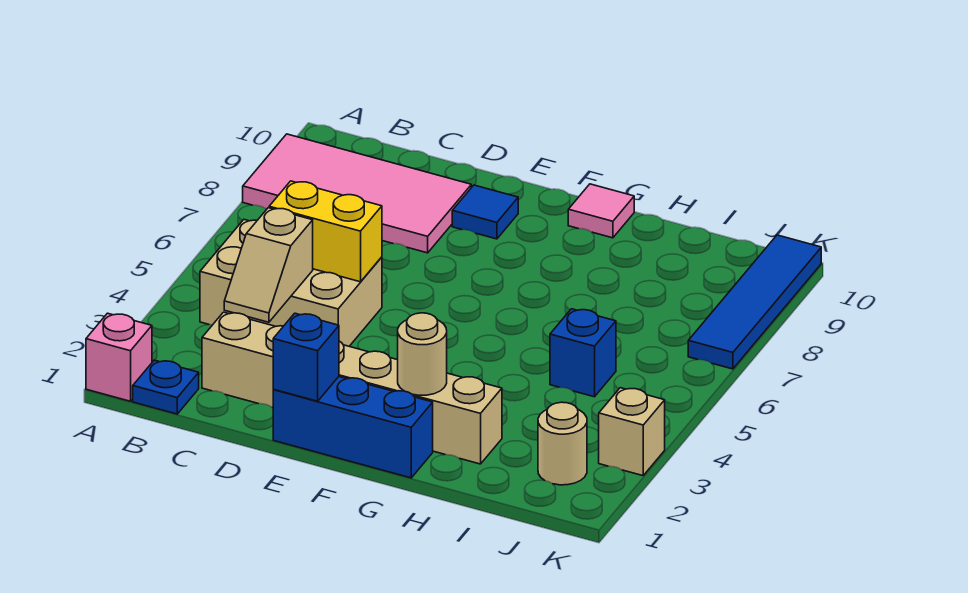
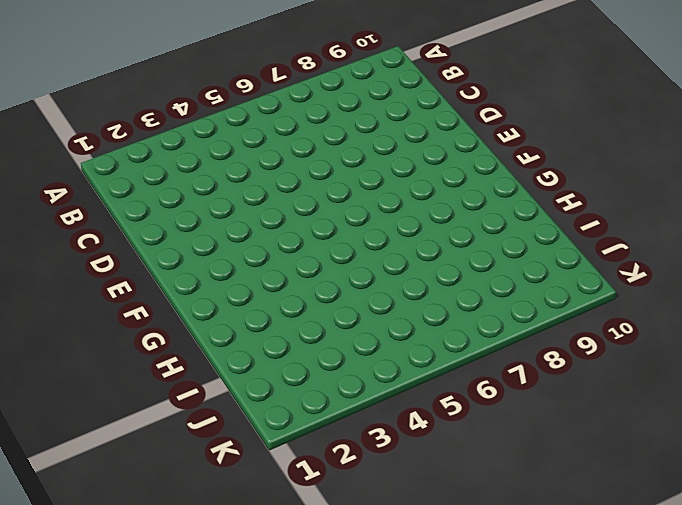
none -> pink 1x1 brick [86,313,152,401]
none -> pink 2x4 tile [243,134,471,253]
none -> blue 1x1 plate [133,360,199,414]

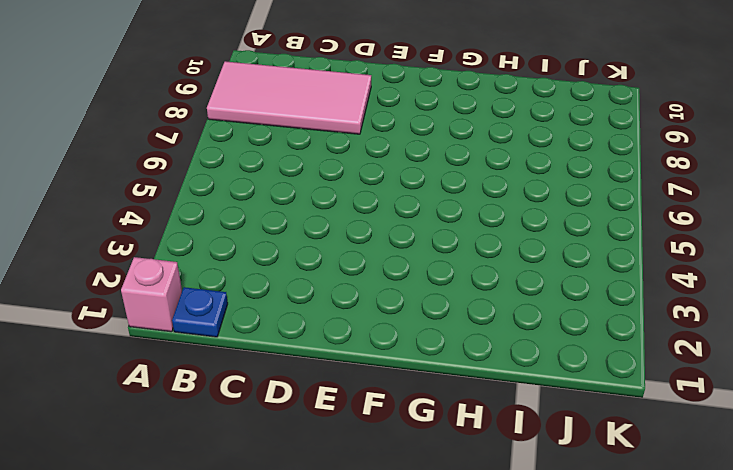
none -> tan 2x3 brick [200,220,382,346]
none -> tan 1x6 brick [202,312,502,464]
none -> blue 1x3 brick [273,377,433,478]

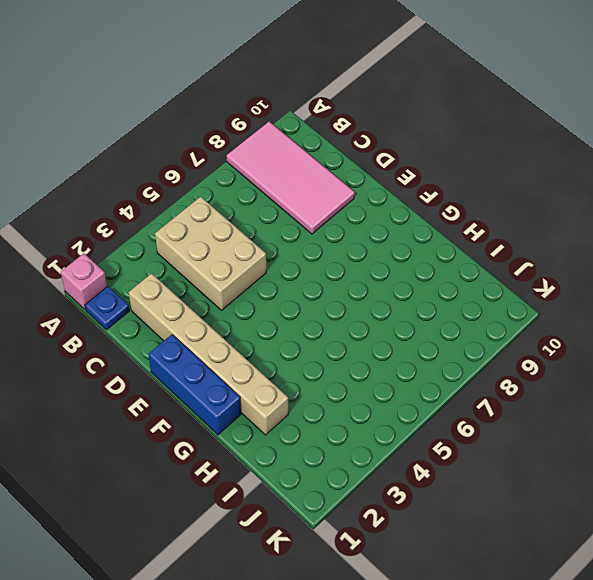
none -> blue 1x1 tile [452,185,518,239]
none -> pink 1x1 tile [568,184,634,238]
none -> blue 1x1 brick [550,309,616,397]

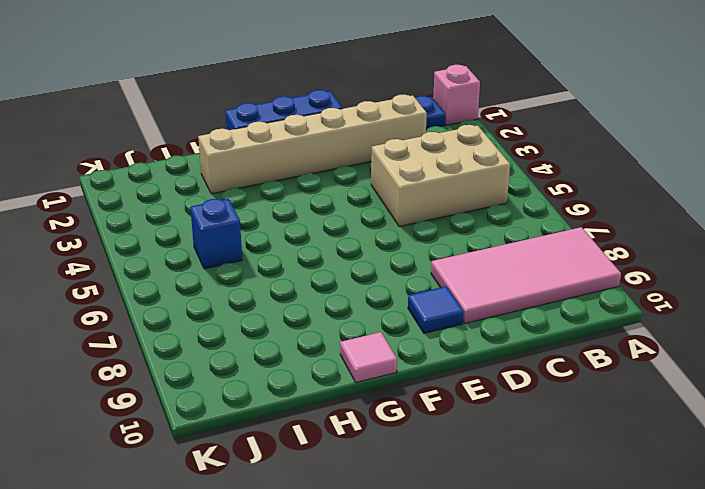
none -> tan 1x1 round brick [538,402,587,485]
none -> tan 1x1 brick [599,388,665,476]
none -> blue 1x4 tile [688,235,821,369]

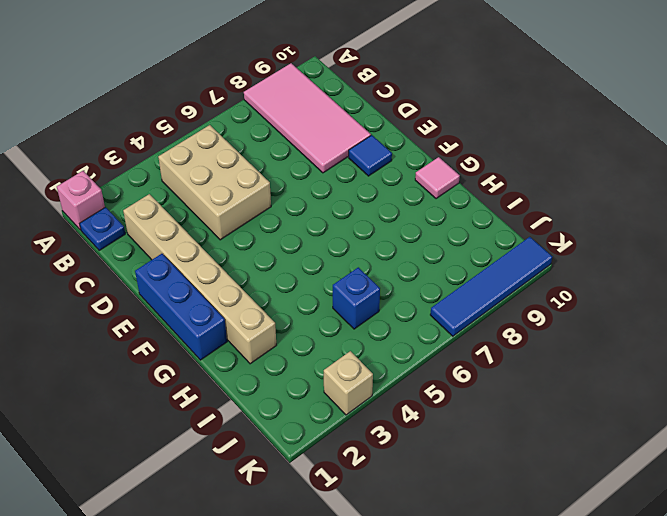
none -> tan 1x1 round brick [538,402,587,485]
none -> tan 1x2 slope [224,208,313,322]
none -> yellow 1x2 brick [269,181,382,282]

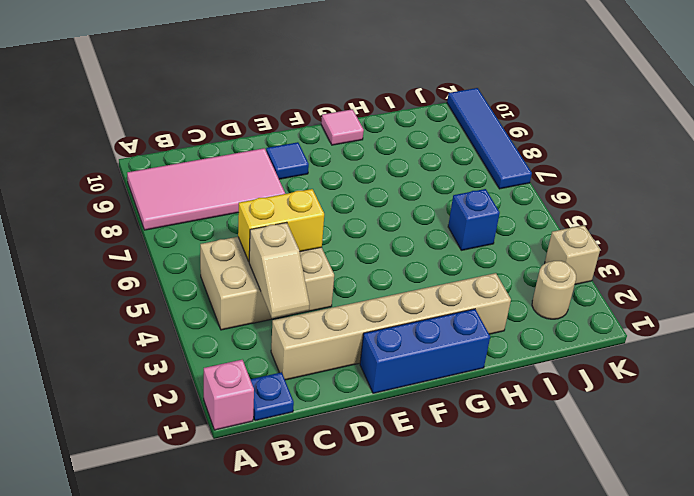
none -> blue 1x1 brick [273,313,339,401]
none -> tan 1x1 round brick [398,313,447,395]

